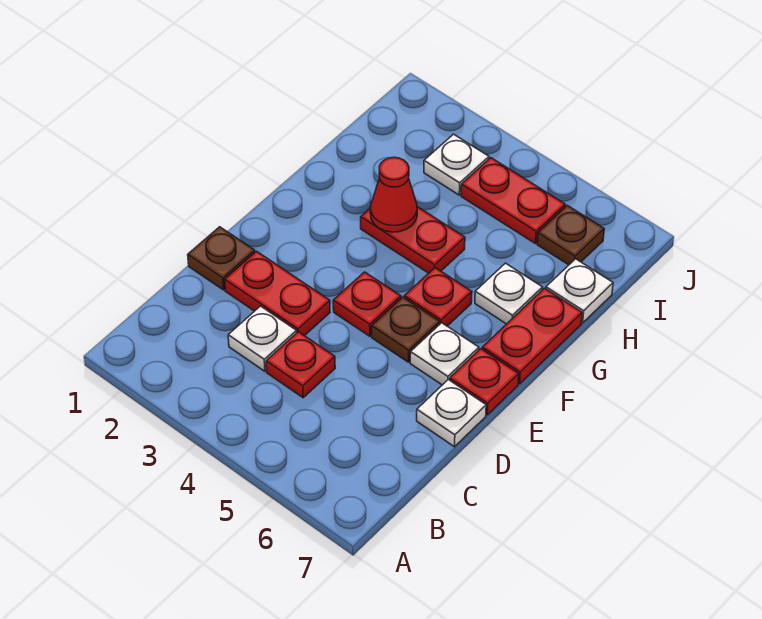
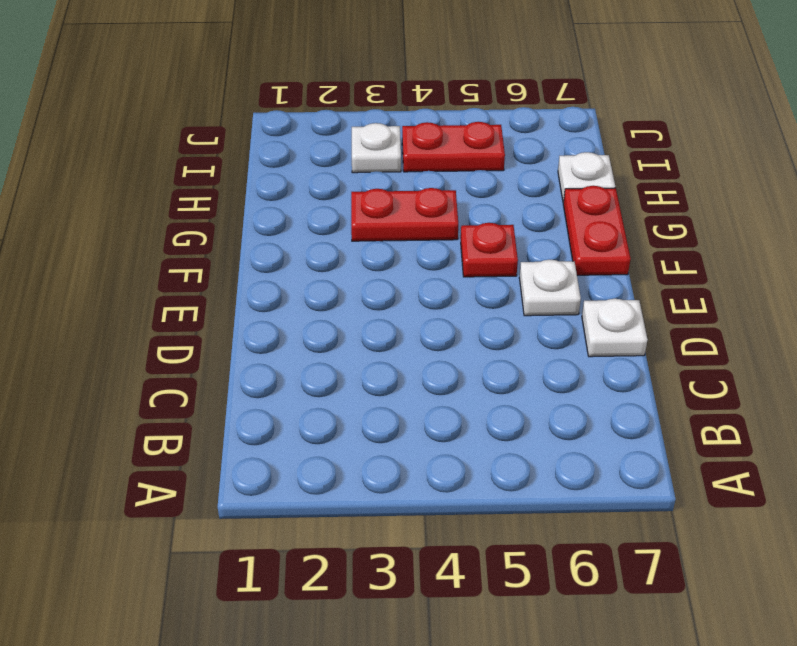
none -> white 1x1 plate [228,306,297,371]
none -> red 1x1 plate [266,332,335,398]
none -> brown 1x1 plate [188,227,255,290]

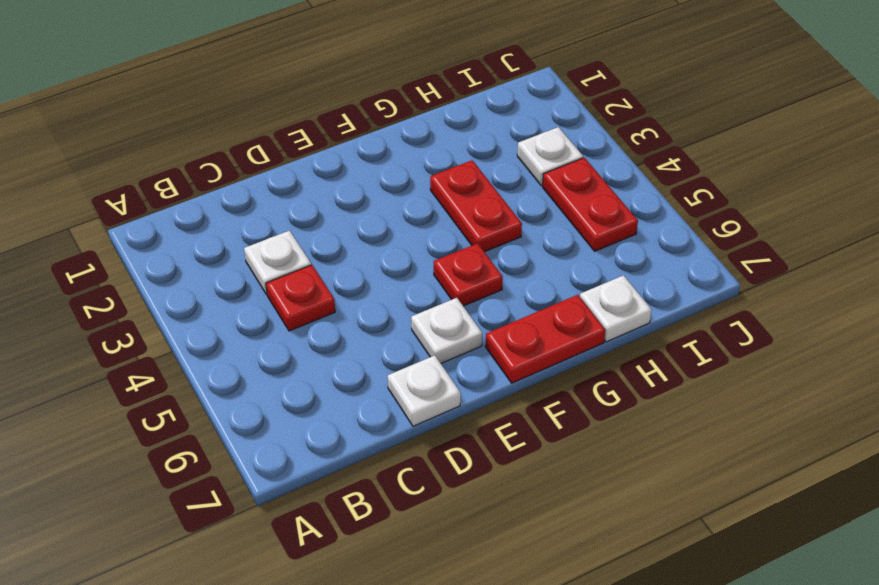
none -> brown 1x1 plate [188,227,255,290]
none -> red 1x2 plate [225,251,330,336]
none -> red 1x1 plate [333,272,401,336]

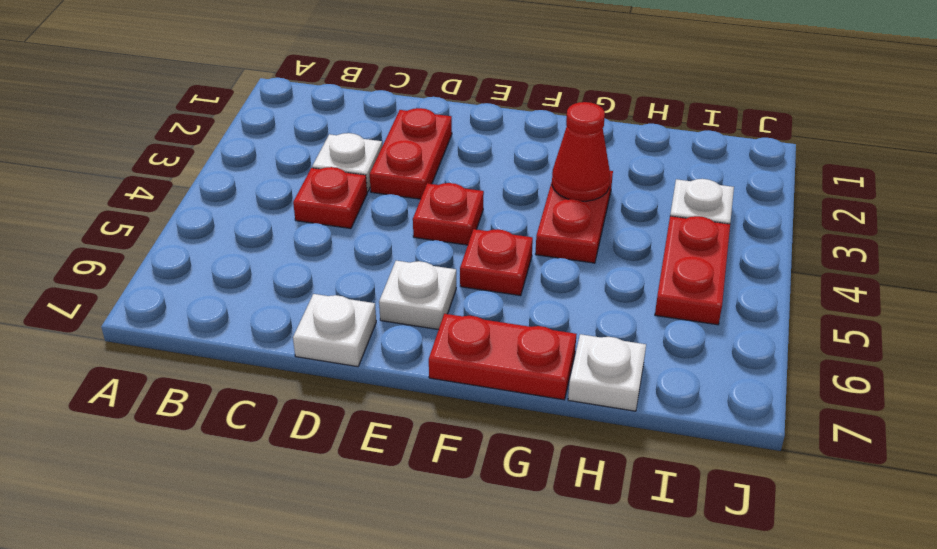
none -> brown 1x1 plate [188,227,255,290]
none -> brown 1x1 plate [372,297,440,362]
none -> red 1x1 plate [450,349,519,415]

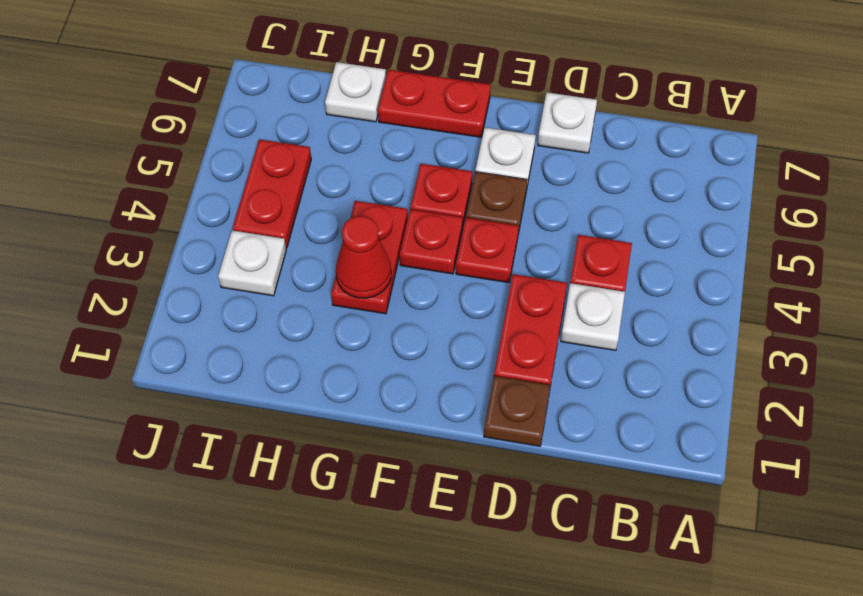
red 1x1 plate [400,209,463,274] -> red 1x1 plate moved to [450,349,519,415]
none -> white 1x1 plate [475,263,543,324]
none -> brown 1x1 plate [537,205,604,265]

